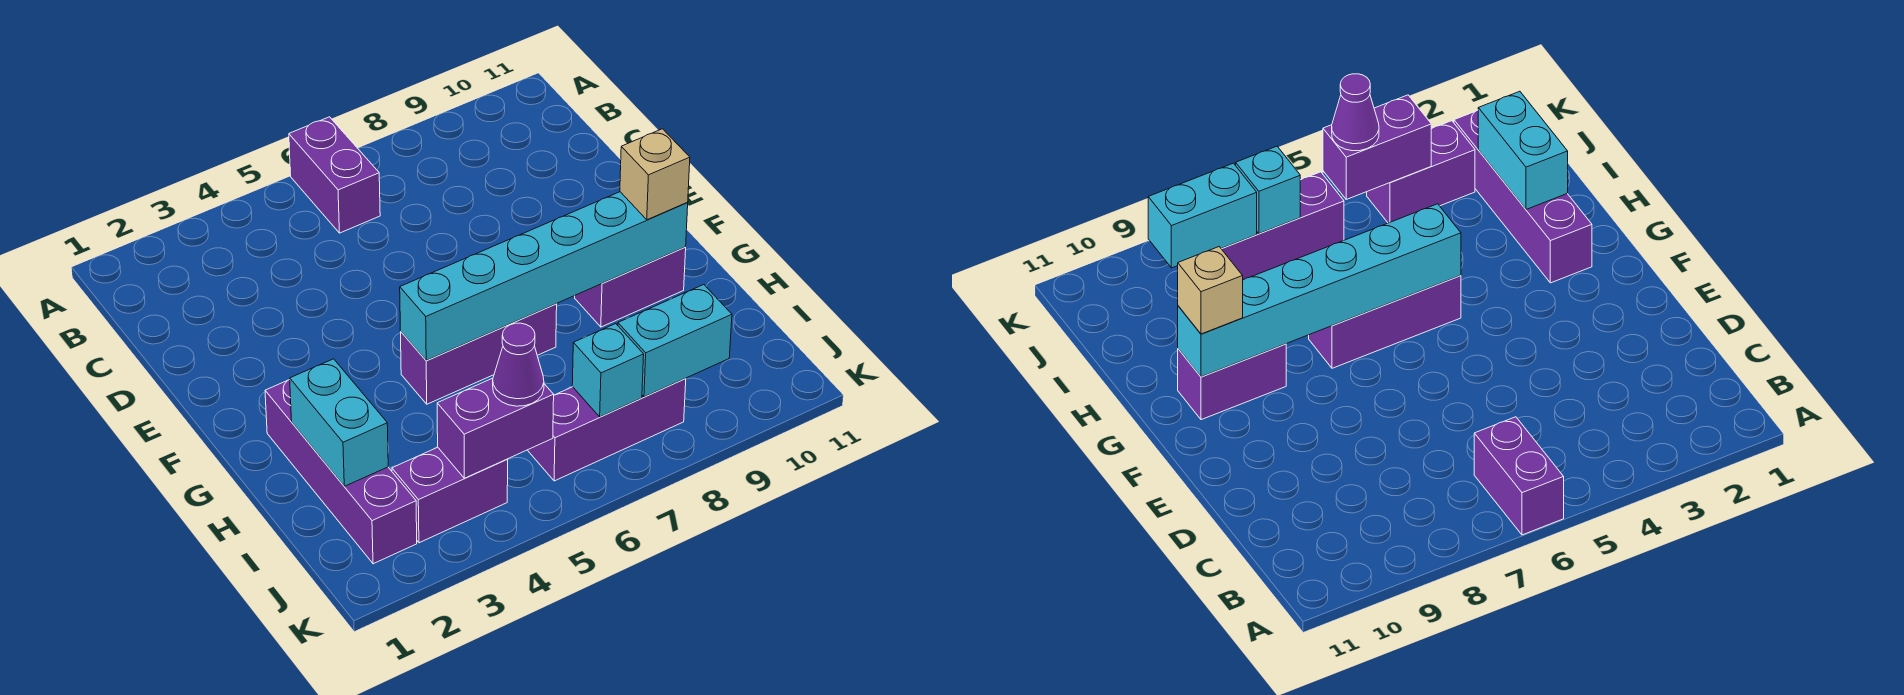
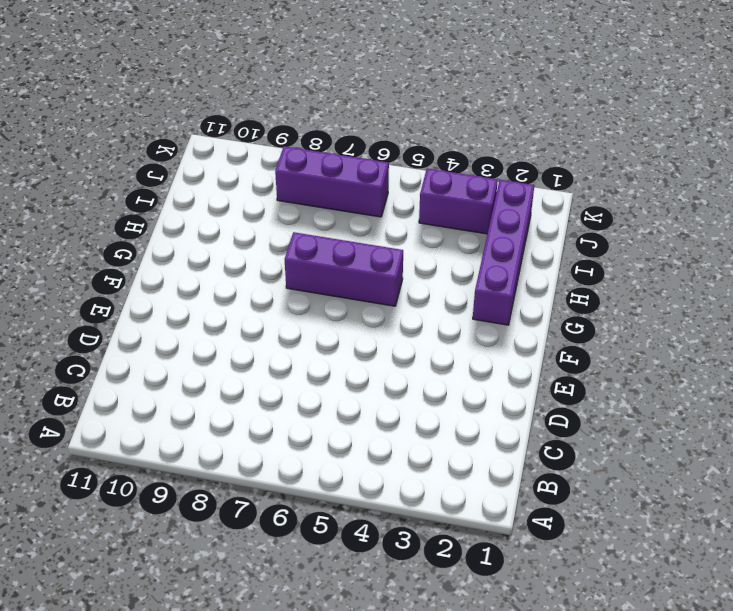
none -> purple 1x2 brick [289,117,380,233]
none -> purple 1x2 brick [575,247,686,327]
none -> cyan 1x6 brick [400,192,688,361]

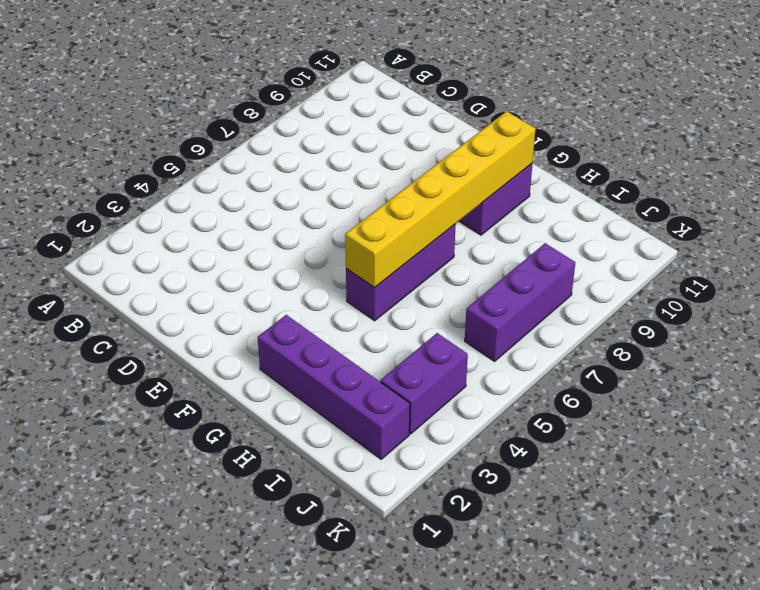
yellow 1x6 brick [345,111,536,288] -> cyan 1x6 brick [400,192,688,361]
none -> purple 1x2 brick [289,117,380,233]
none -> cyan 1x2 brick [290,359,388,486]
none -> purple 1x2 brick [437,378,554,478]

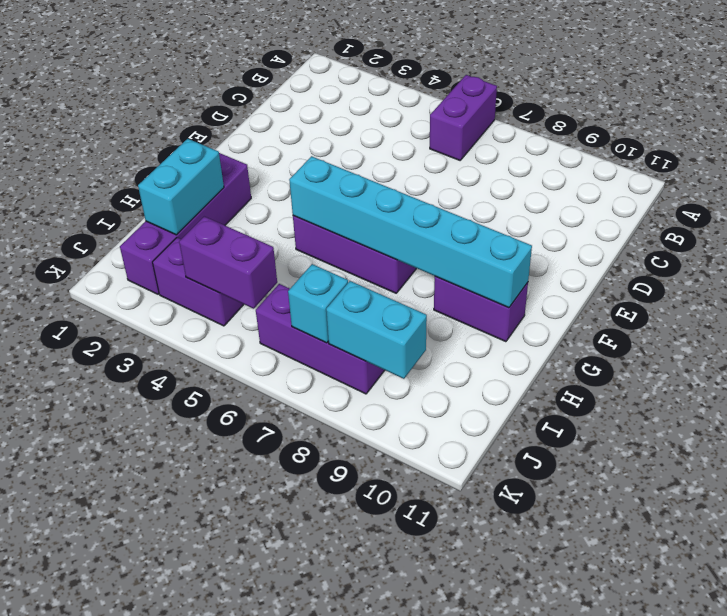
none -> tan 1x1 brick [620,129,690,220]
none -> purple 1x1 cone [493,323,544,406]

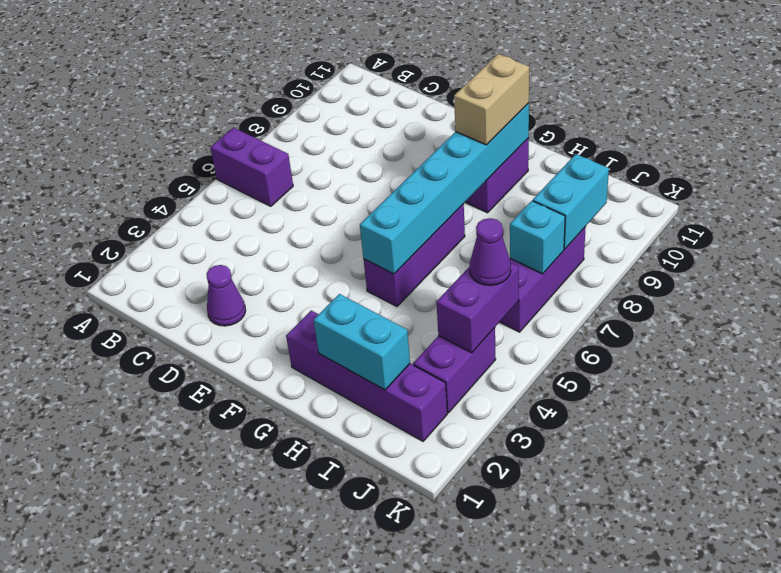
purple 1x1 cone [207,265,246,326] -> none
tan 1x2 brick [454,54,529,145] -> tan 1x1 brick [620,129,690,220]

